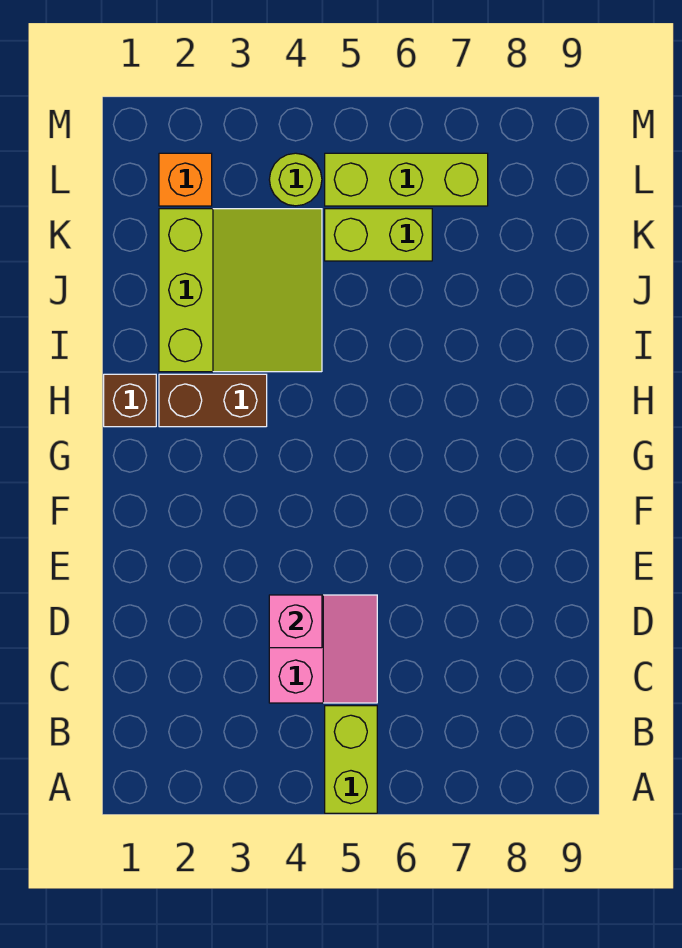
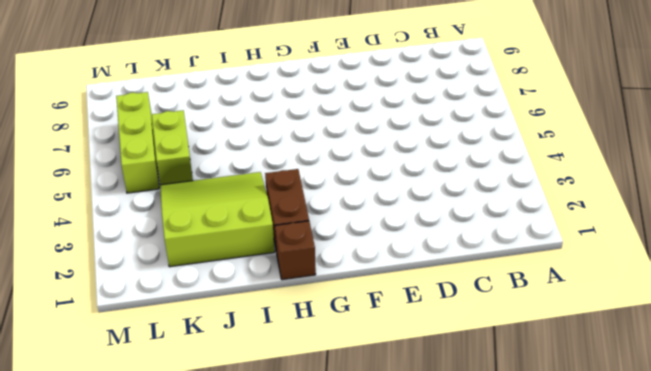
none -> lime 1x2 brick [325,706,377,813]
none -> pink 2x2 slope [269,595,377,703]

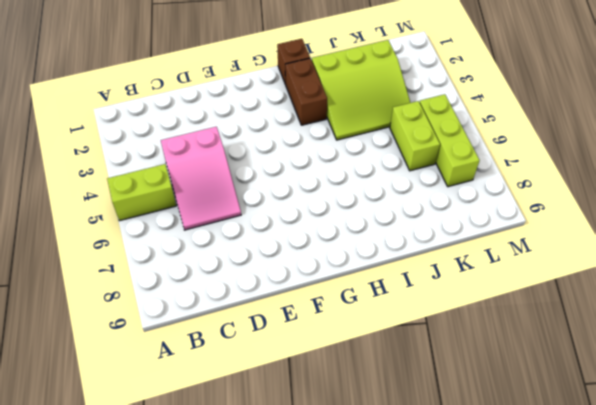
pink 2x3 slope [161,127,241,230] -> pink 2x2 slope [269,595,377,703]
none -> orange 1x1 brick [159,153,212,206]
none -> lime 1x1 round brick [269,153,322,206]

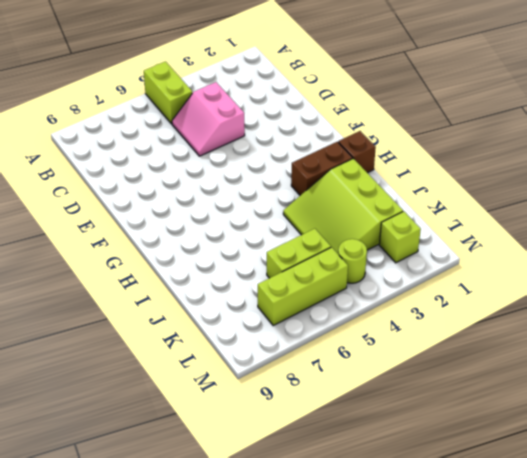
lime 1x1 brick [379,211,421,263] -> orange 1x1 brick [159,153,212,206]
none -> pink 1x1 brick [269,595,322,648]

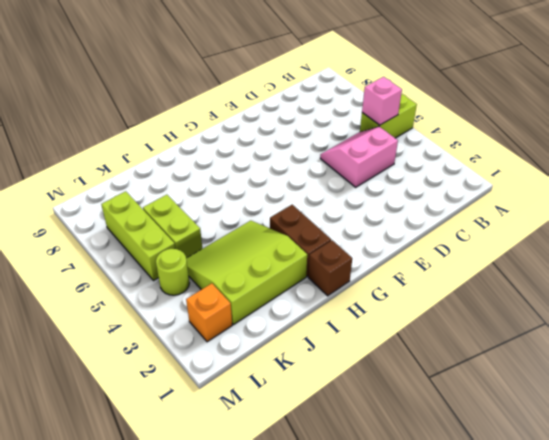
pink 1x1 brick [362,77,402,125] -> pink 1x1 brick moved to [269,595,322,648]

